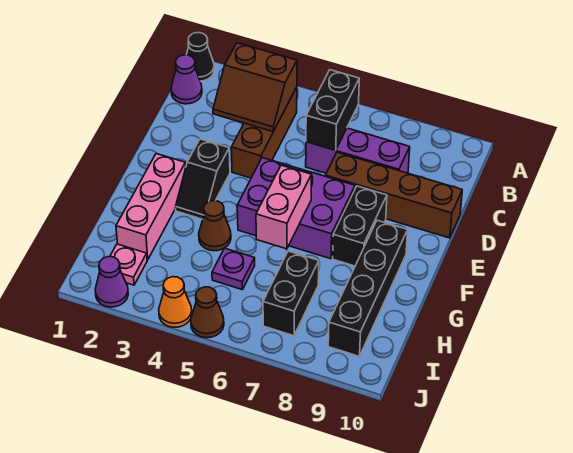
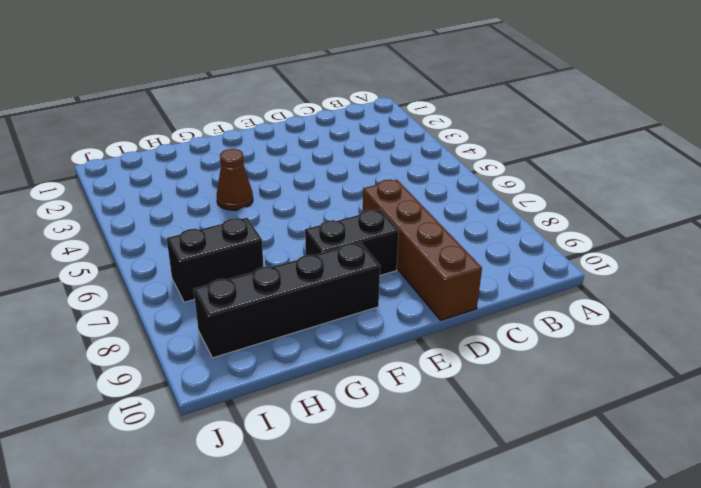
none -> black 1x1 cone [186,33,214,81]
none -> purple 1x1 cone [171,55,202,104]
none -> brown 1x3 brick [231,87,297,178]

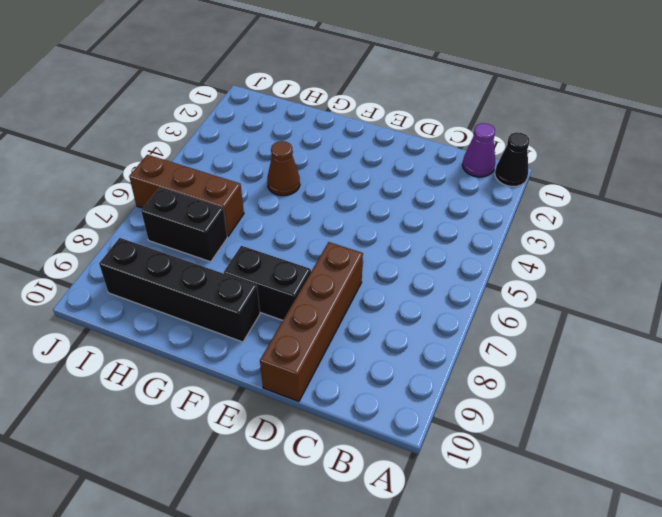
brown 1x3 brick [129,155,244,236] -> brown 1x3 brick moved to [231,87,297,178]
none -> purple 1x3 brick [306,128,410,173]
none -> black 1x2 slope [176,139,230,219]
none -> purple 2x3 brick [237,158,355,259]

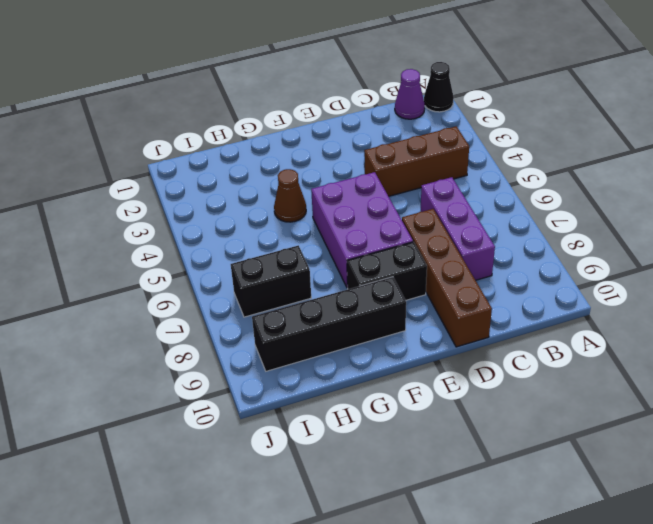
none -> black 1x2 slope [176,139,230,219]
none -> pink 1x3 brick [116,153,186,260]
none -> purple 1x1 plate [212,248,255,290]

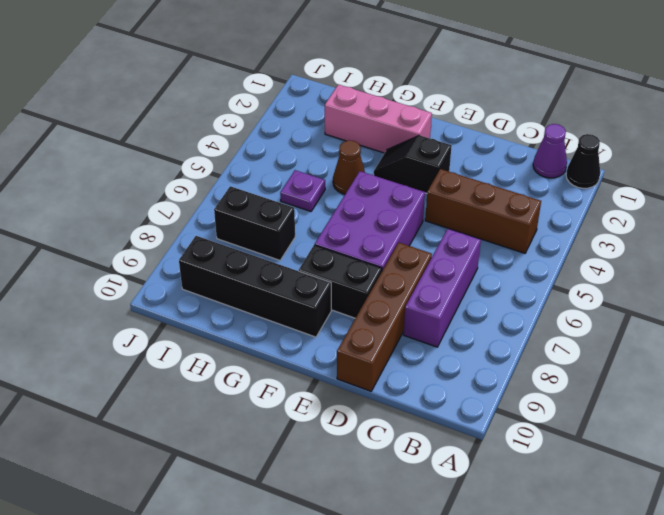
none -> pink 1x1 plate [110,244,147,285]
none -> purple 1x1 cone [95,257,128,307]
none -> orange 1x1 cone [159,277,192,327]

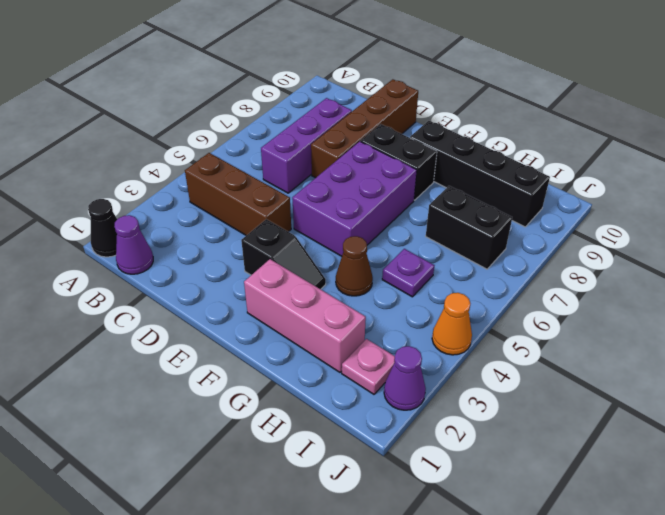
none -> brown 1x1 cone [191,287,224,338]
none -> brown 2x2 slope [213,43,297,132]
none -> black 1x2 brick [306,70,359,150]

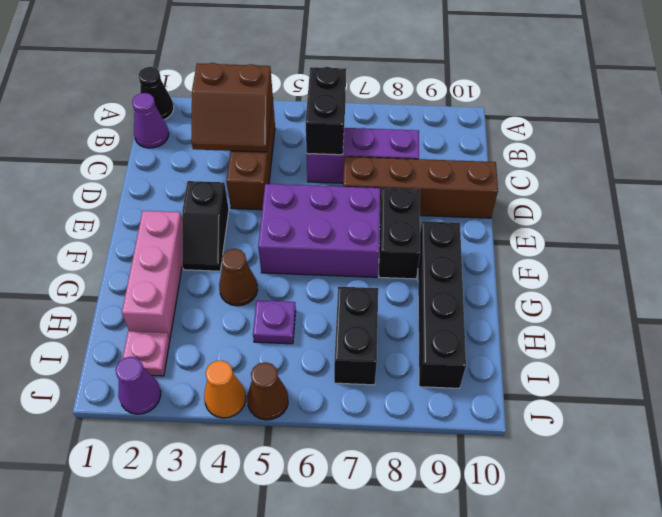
none -> pink 1x2 brick [256,165,312,249]

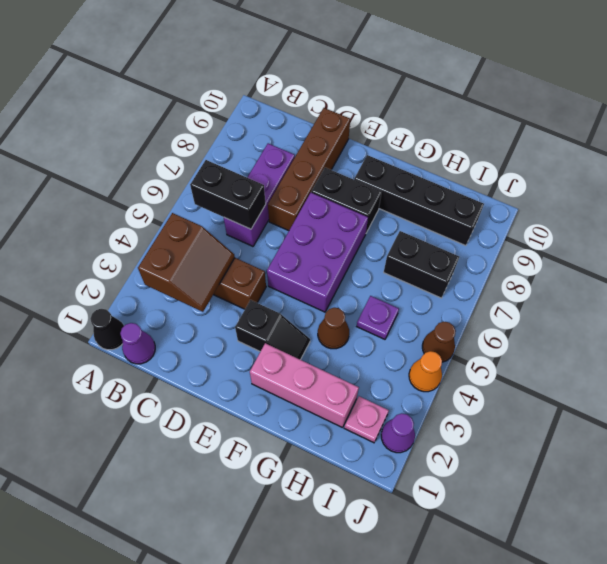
none -> pink 1x2 brick [256,165,312,249]

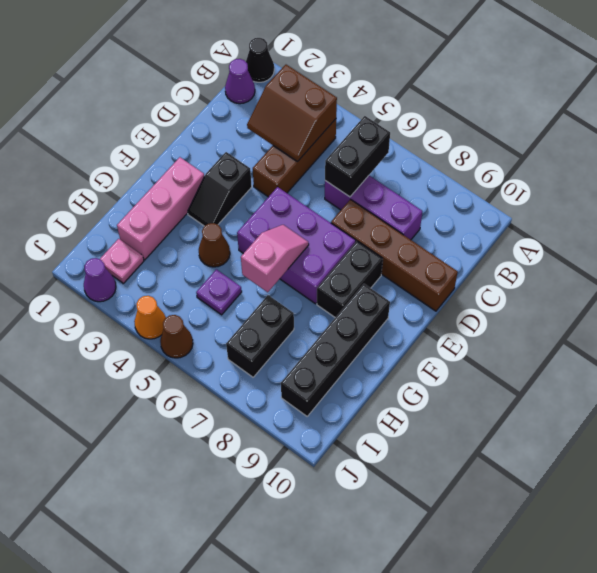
pink 1x2 slope [241,225,309,292] -> pink 1x2 brick [256,165,312,249]

